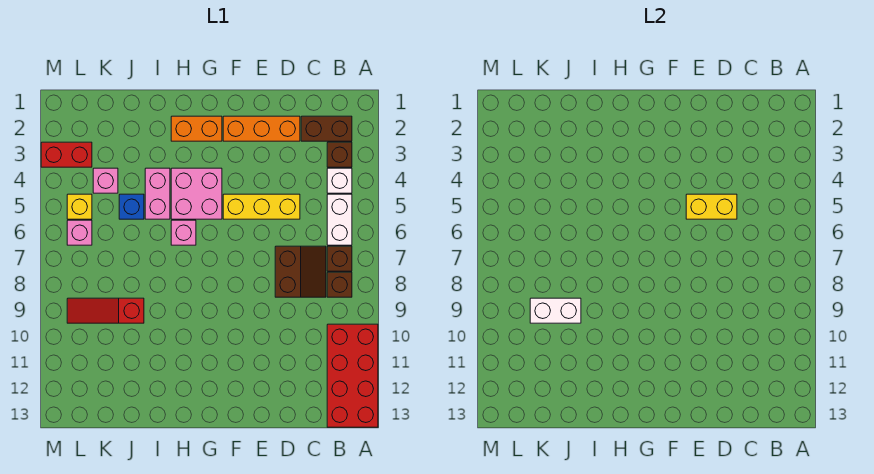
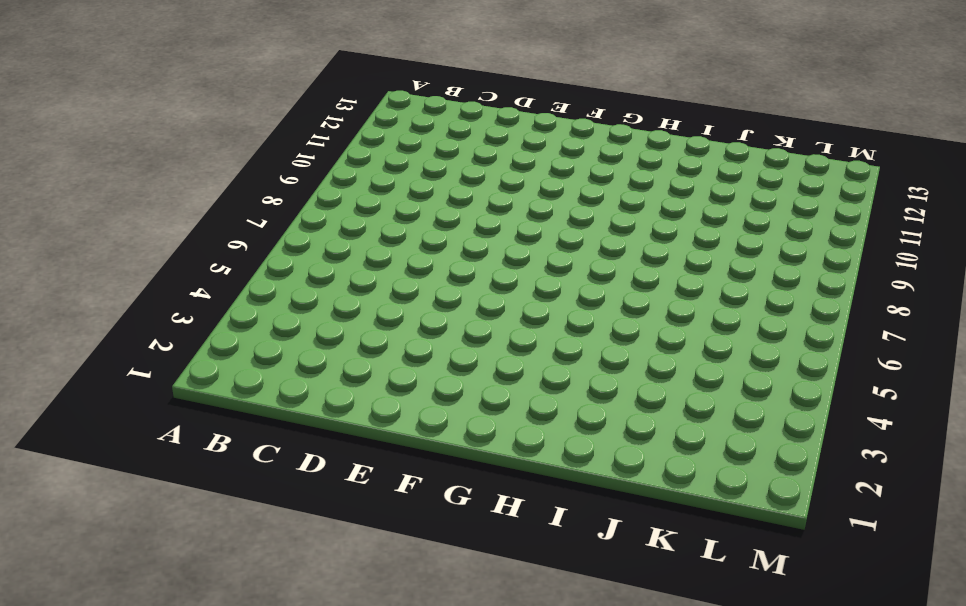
none -> red 2x4 brick [327,324,378,427]
none -> brown 1x2 brick [301,116,352,141]
none -> brown 1x1 brick [327,142,352,167]

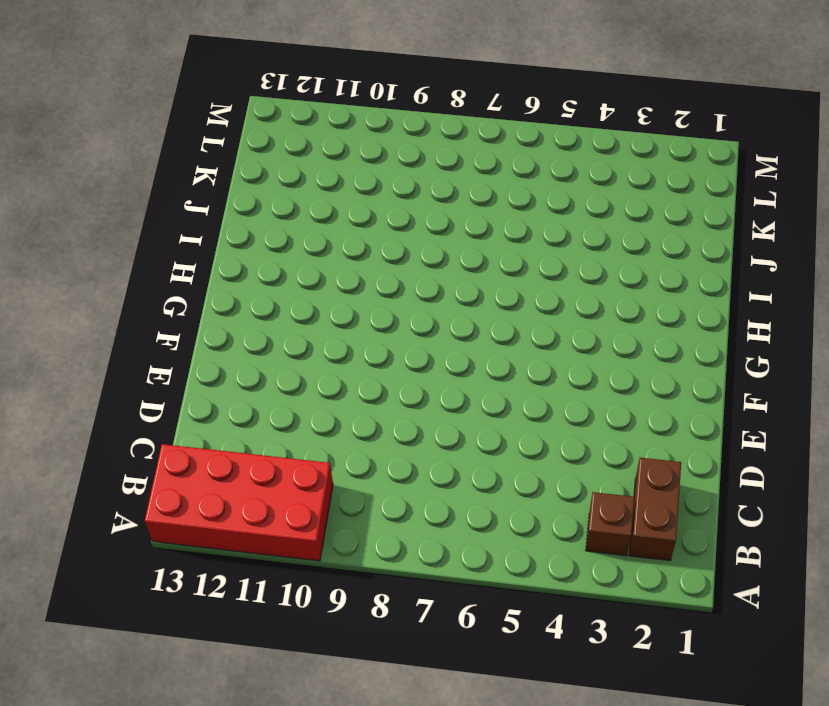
none -> white 1x1 brick [327,168,352,193]
none -> white 1x2 brick [327,194,352,245]
none -> brown 1x1 brick [327,246,352,271]

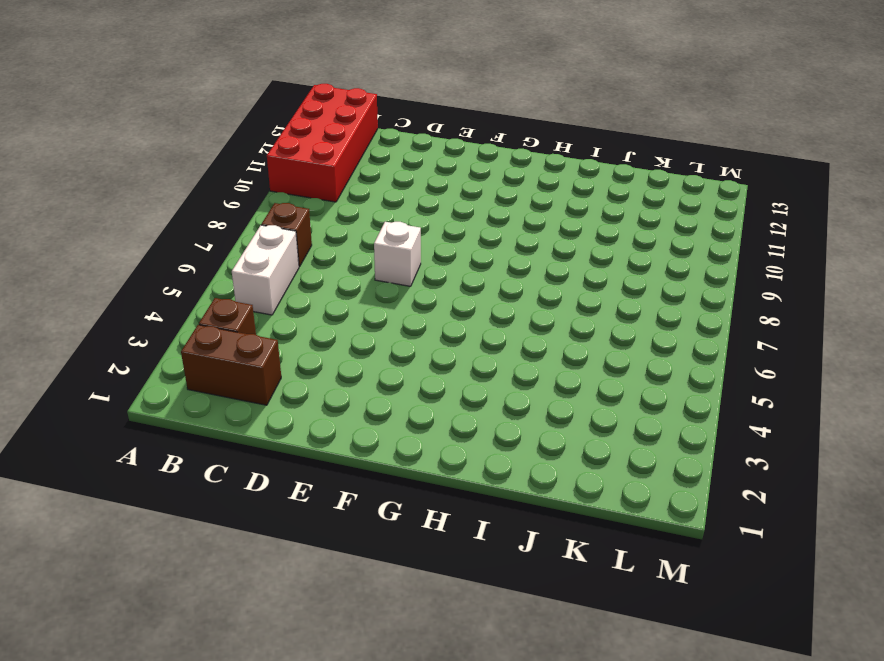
white 1x1 brick [374,222,421,286] -> white 1x1 brick moved to [327,168,352,193]
none -> brown 1x1 brick [327,272,352,297]
none -> brown 2x2 slope [275,246,326,297]
none -> orange 1x3 brick [223,116,300,141]

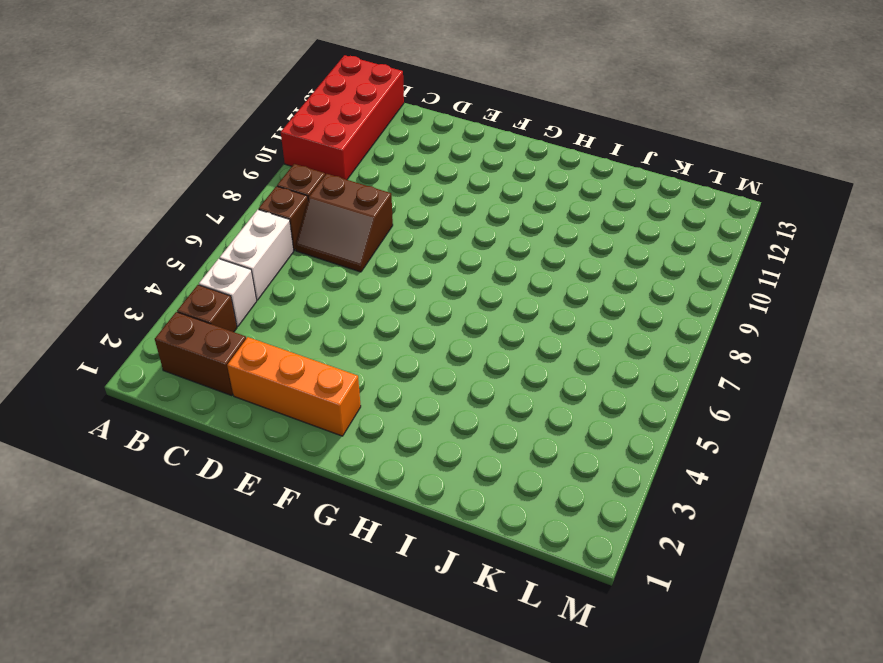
brown 2x2 slope [295,174,393,272] -> brown 2x2 slope turned to [275,246,326,297]
none -> yellow 1x3 brick [223,194,300,219]
none -> orange 1x2 brick [171,116,222,141]
none -> pink 2x2 brick [171,168,222,219]

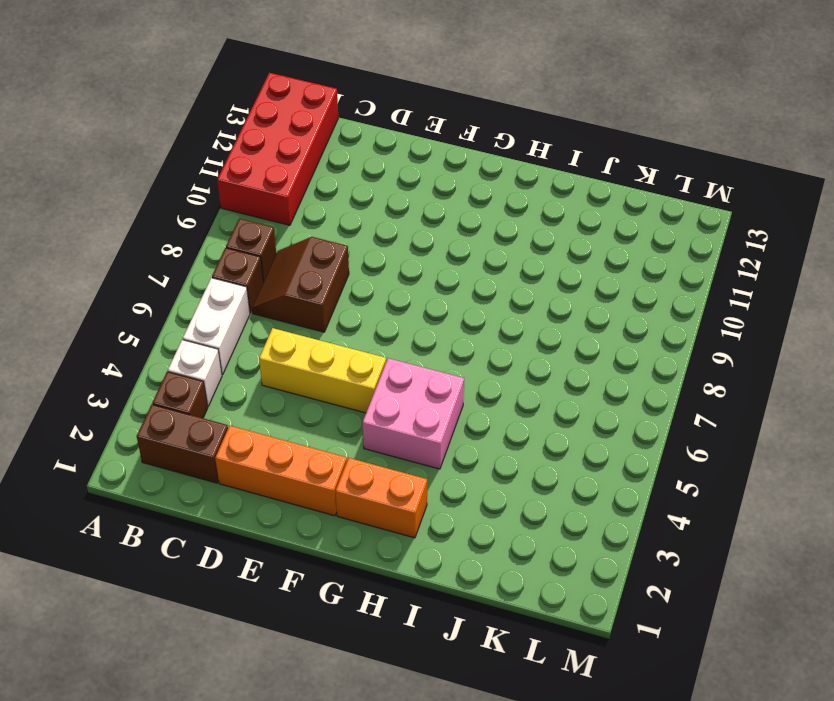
none -> pink 1x1 brick [171,220,196,245]
none -> pink 1x2 brick [145,168,170,219]
none -> blue 1x1 brick [119,194,144,219]

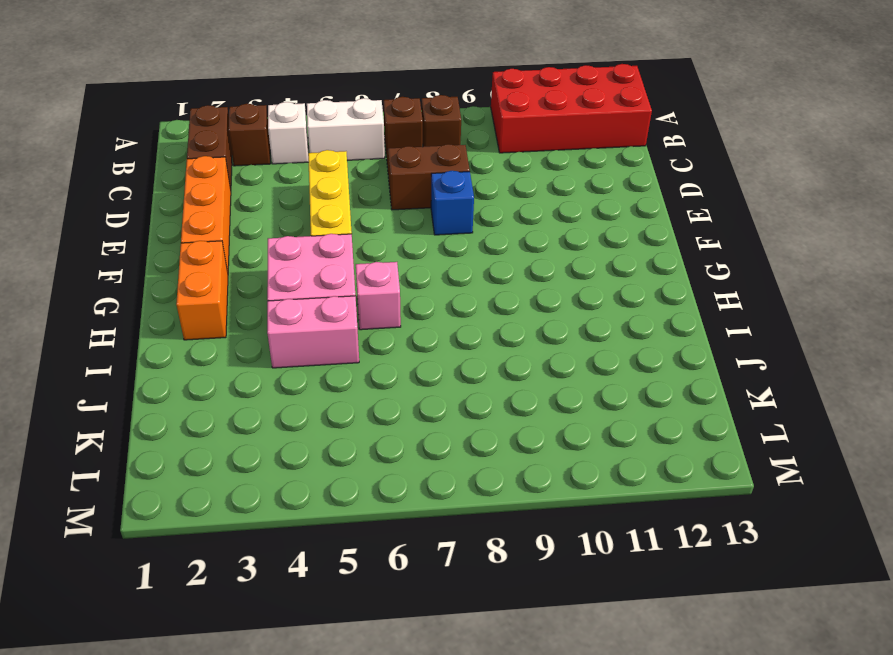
blue 1x1 brick [431,171,474,235] -> blue 1x1 brick moved to [119,194,144,219]
none -> red 1x3 slope [67,298,144,323]
none -> pink 1x1 brick [93,168,118,193]
none -> red 1x2 brick [41,142,92,167]

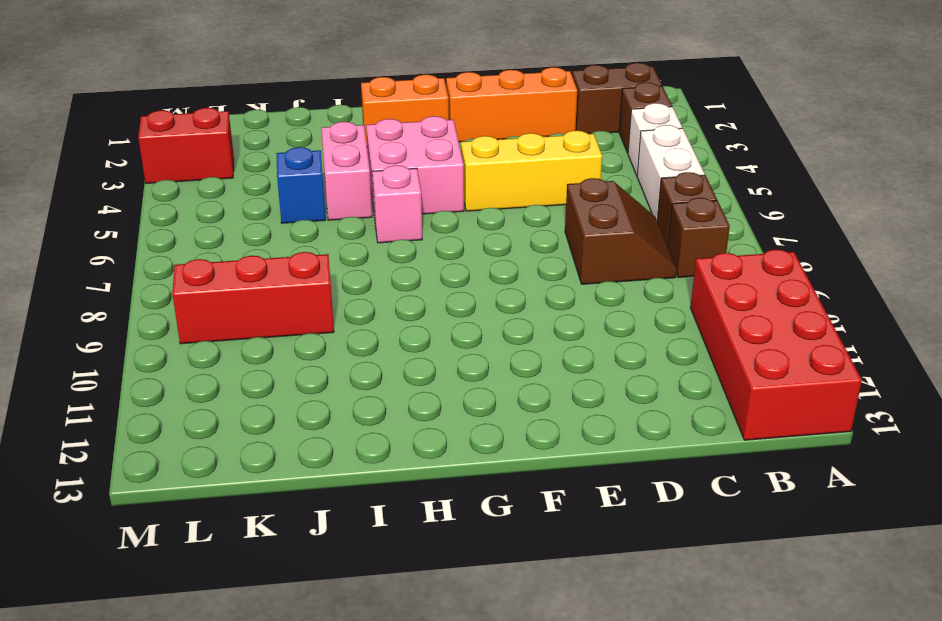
red 1x3 brick [172,252,334,344] -> red 1x3 slope [67,298,144,323]
none -> pink 1x1 brick [93,168,118,193]
none -> yellow 1x1 brick [67,194,92,219]
none -> pink 1x1 brick [67,220,92,245]

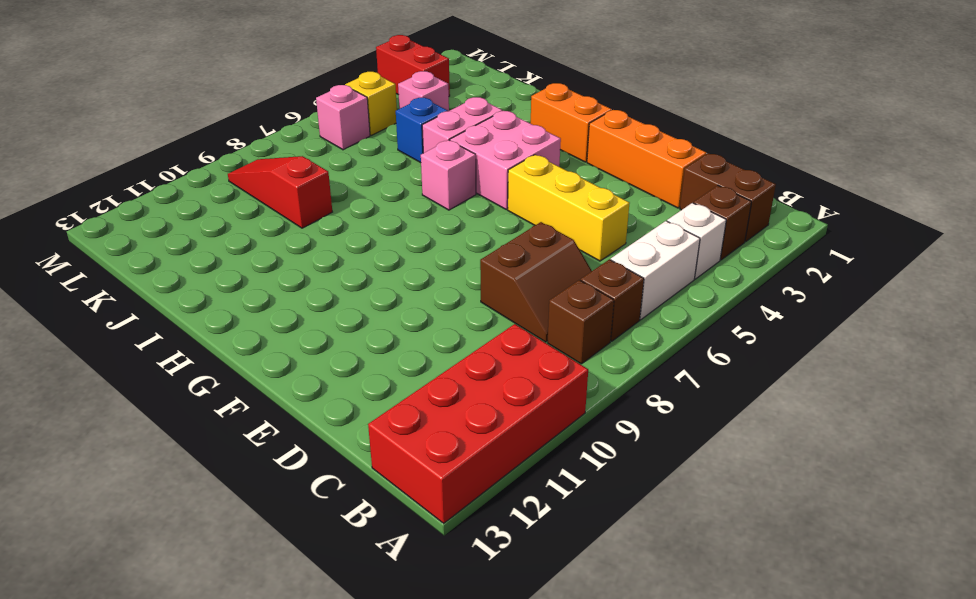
none -> yellow 1x2 brick [686,194,737,219]
none -> white 1x2 brick [530,298,581,323]

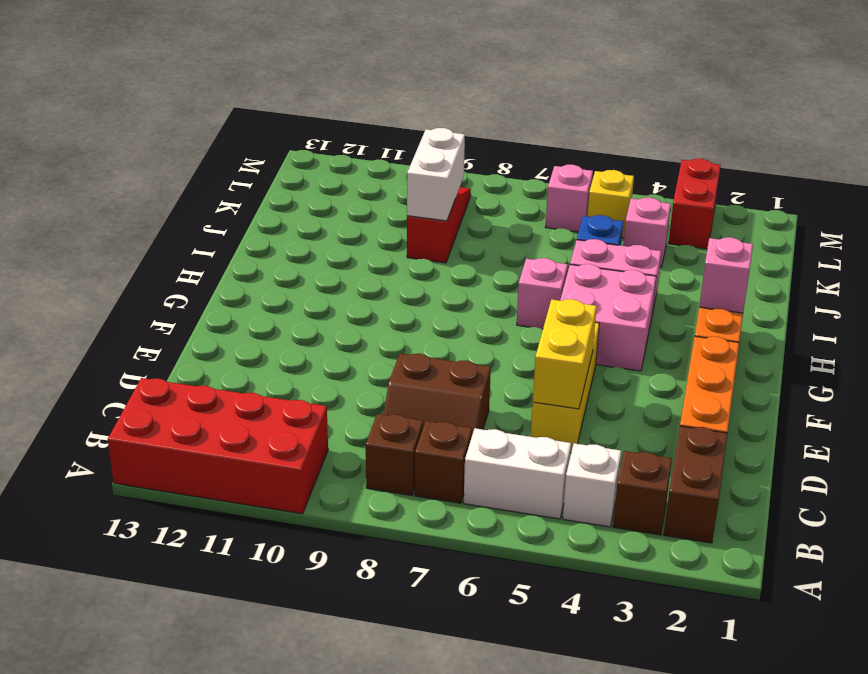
pink 1x1 brick [699,237,753,313] -> none

